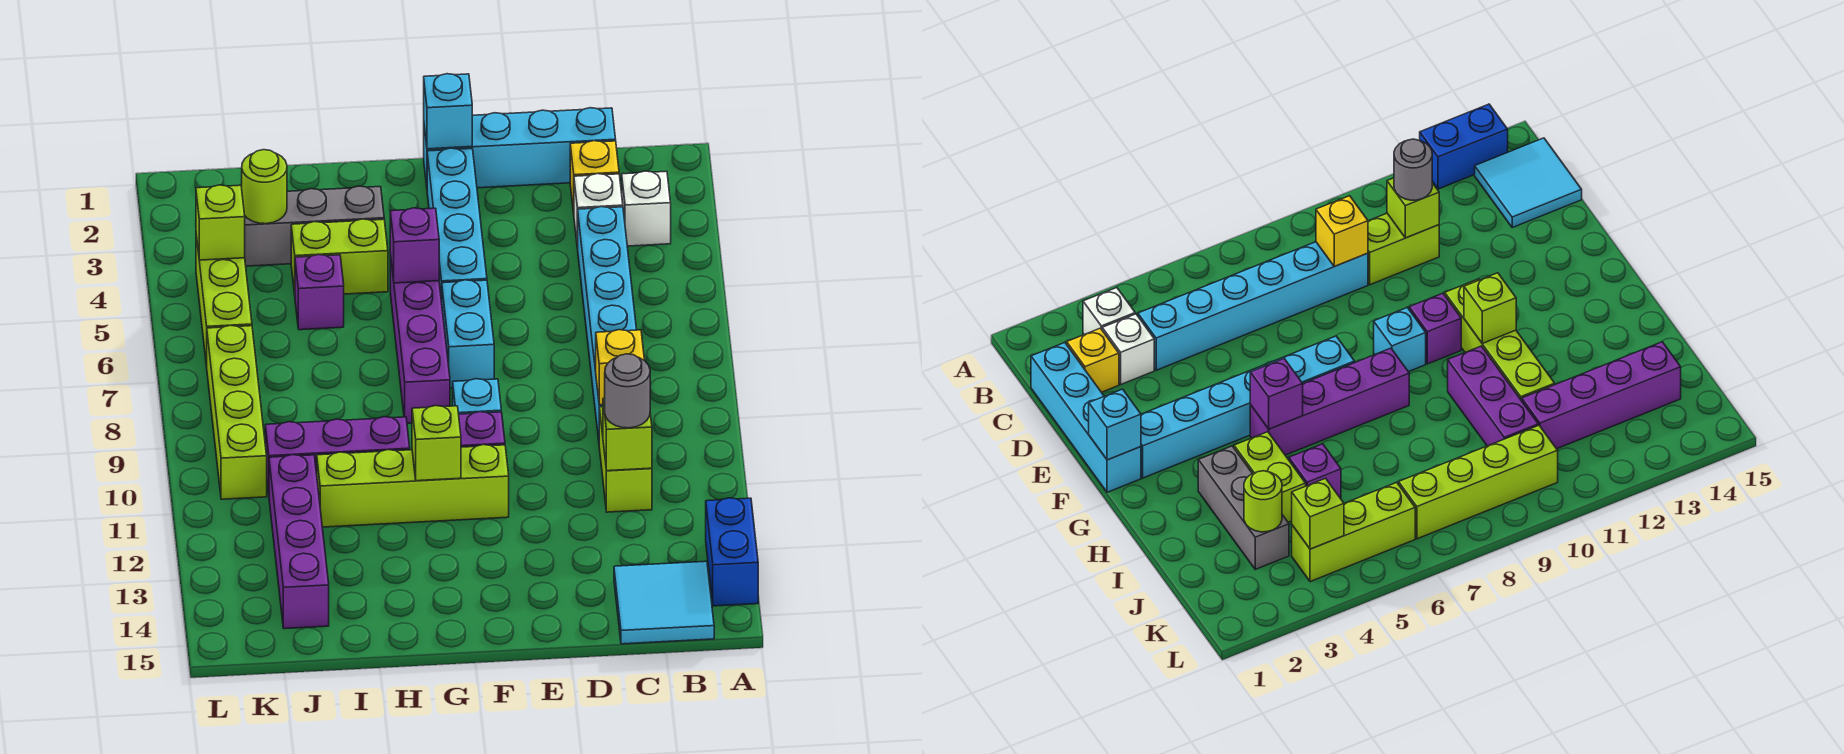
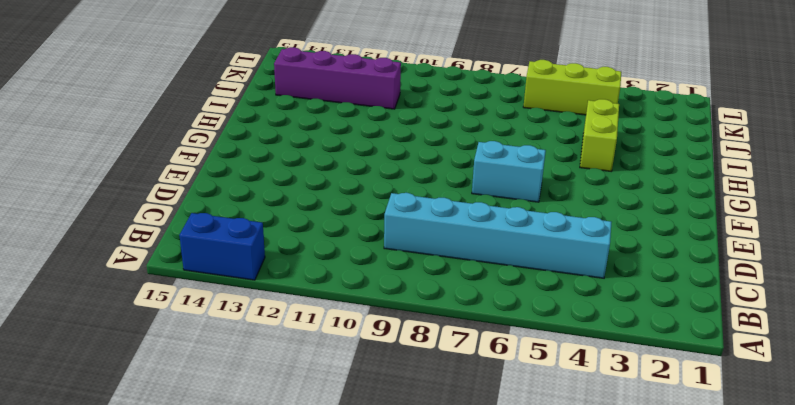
none -> white 1x1 brick [622,171,671,246]
none -> cyan 2x2 tile [614,561,714,644]
none -> cyan 1x4 brick [424,108,616,188]

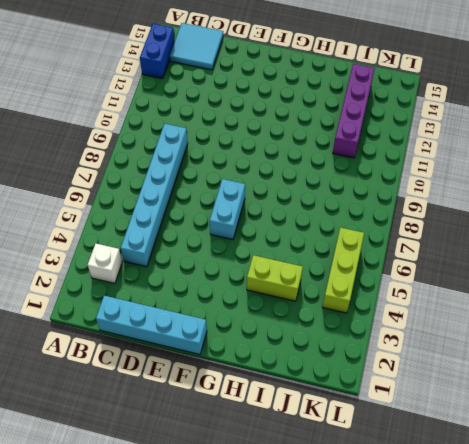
none -> yellow 1x1 brick [570,141,619,213]
none -> white 1x1 brick [574,174,623,248]
none -> lime 1x2 brick [599,407,652,512]

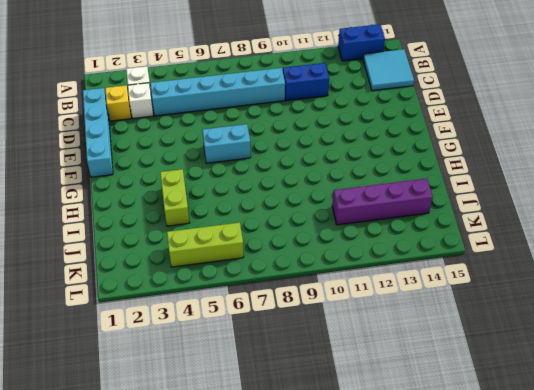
blue 1x2 brick [283,63,329,101] -> lime 1x2 brick [599,407,652,512]
none -> cyan 1x4 brick [427,148,487,301]
none -> cyan 1x1 brick [453,379,501,414]
none -> purple 1x1 brick [459,412,505,447]

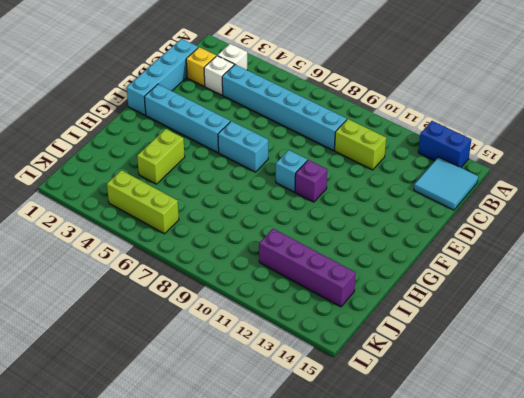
none -> lime 1x4 brick [317,445,509,527]
none -> purple 1x4 brick [390,254,450,423]
none -> grey 1x3 brick [245,186,384,266]

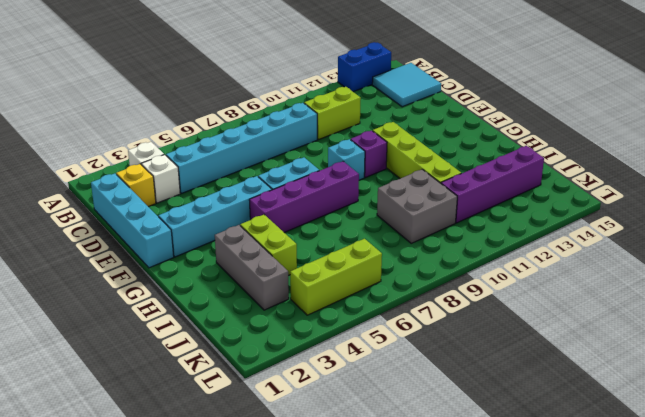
grey 2x2 brick [377,169,457,243] -> purple 1x3 brick [265,417,410,494]
none -> purple 1x1 brick [295,255,344,330]
none -> lime 1x4 brick [207,325,267,499]
none -> yellow 1x1 brick [596,330,645,405]

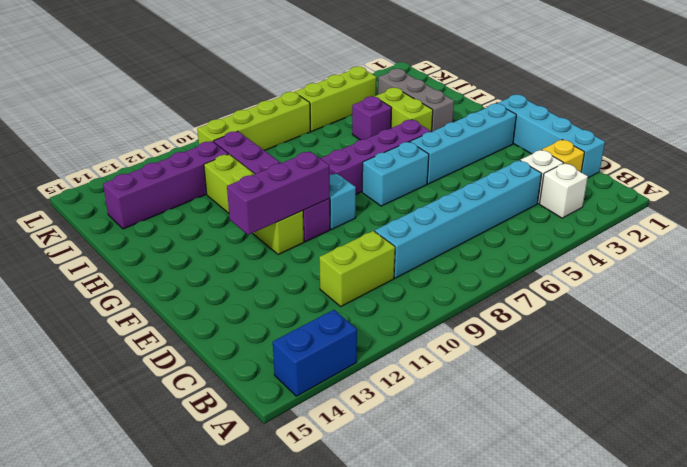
purple 1x3 brick [227,151,330,235] -> none
none -> cyan 2x2 tile [614,561,714,644]
none -> yellow 1x1 brick [596,330,645,405]
none -> lime 1x1 brick [603,398,652,471]

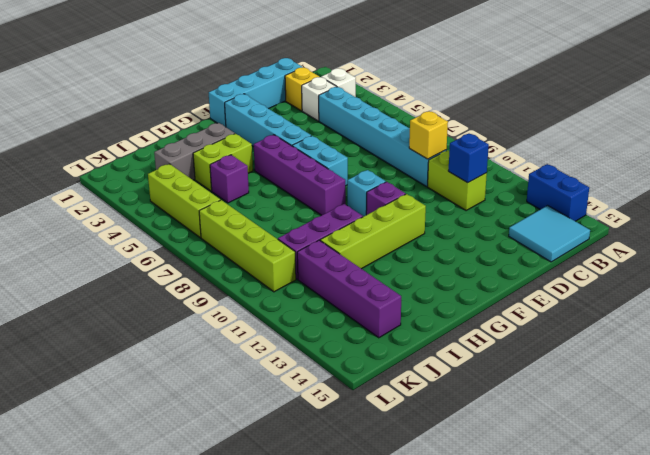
blue 1x1 brick [449,134,489,183] -> lime 1x1 brick [603,398,652,471]
none -> cyan 1x1 brick [424,74,472,149]
none -> purple 1x1 brick [390,208,439,283]
none -> lime 1x1 brick [412,406,461,481]

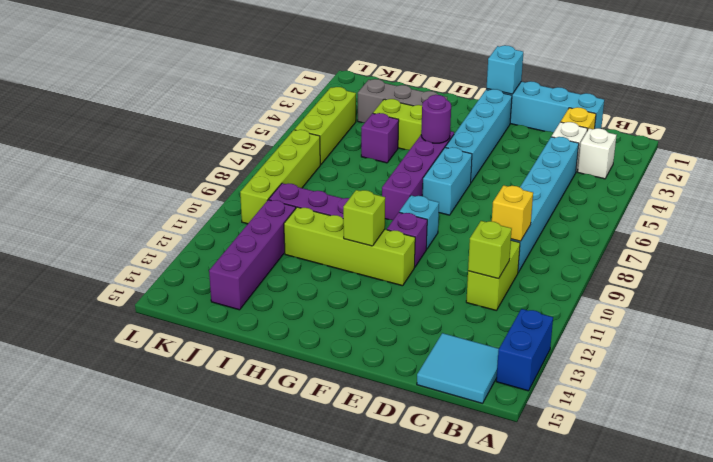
purple 1x1 round brick [421,95,451,143] -> purple 1x1 brick [390,208,439,283]
none -> lime 1x1 round brick [242,150,287,224]
none -> lime 1x1 brick [196,185,245,260]
none -> grey 1x1 round brick [605,354,650,428]

